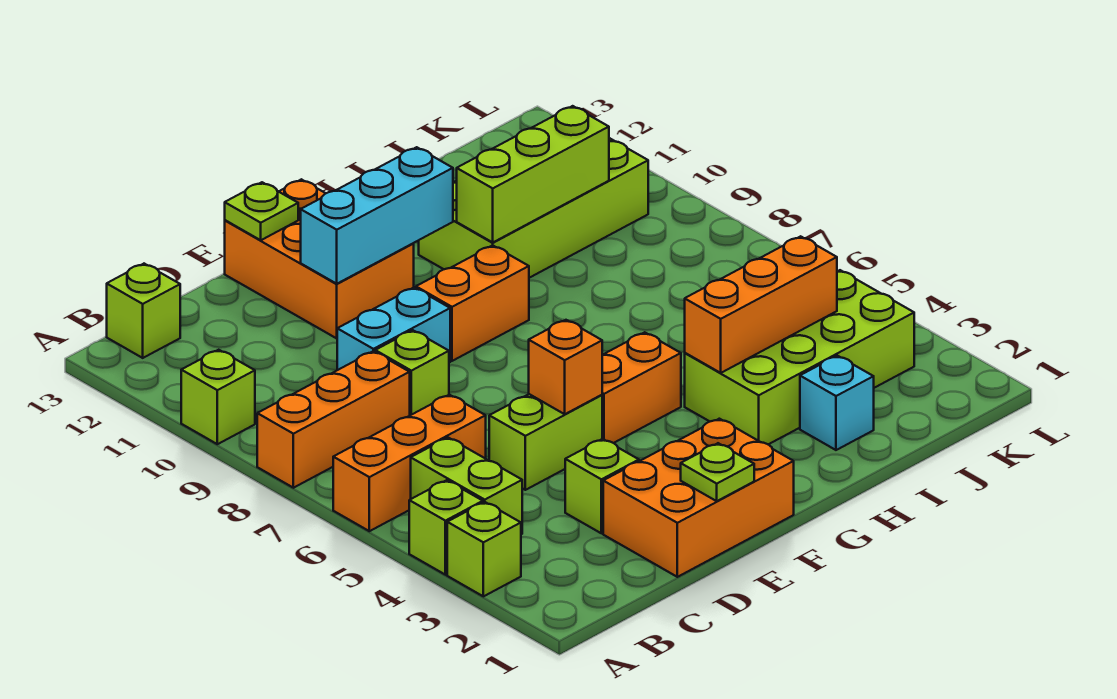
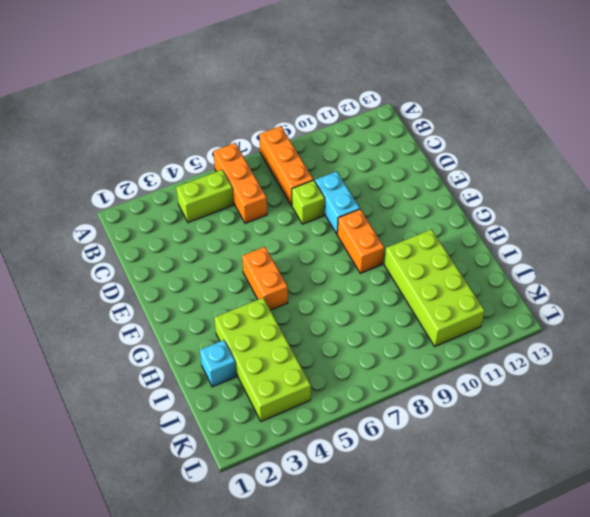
none -> lime 1x1 brick [447,502,521,596]
none -> lime 1x1 brick [409,480,483,575]
none -> lime 1x1 brick [181,350,255,444]

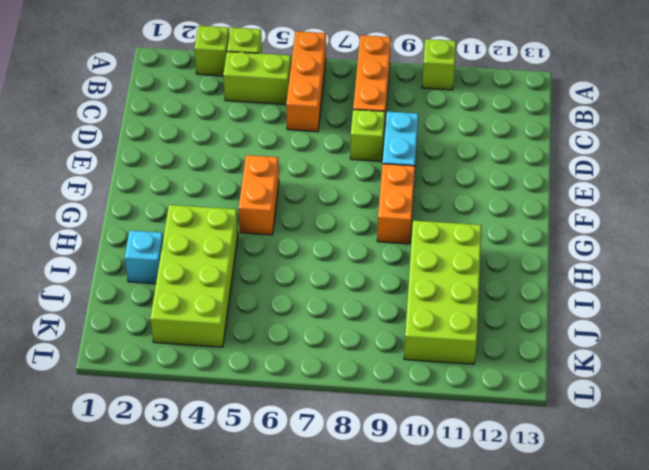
none -> lime 1x1 brick [107,264,180,358]
none -> orange 2x3 brick [603,419,794,577]
none -> lime 1x1 brick [565,439,639,533]

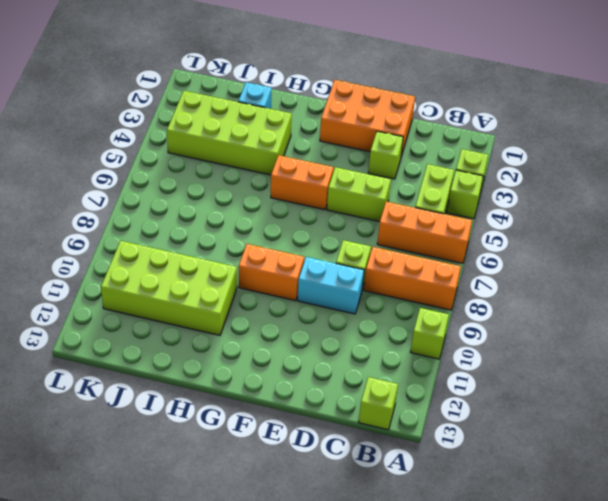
none -> orange 2x3 brick [225,179,414,338]
none -> lime 1x1 plate [681,443,754,501]
none -> orange 1x1 brick [529,320,602,414]

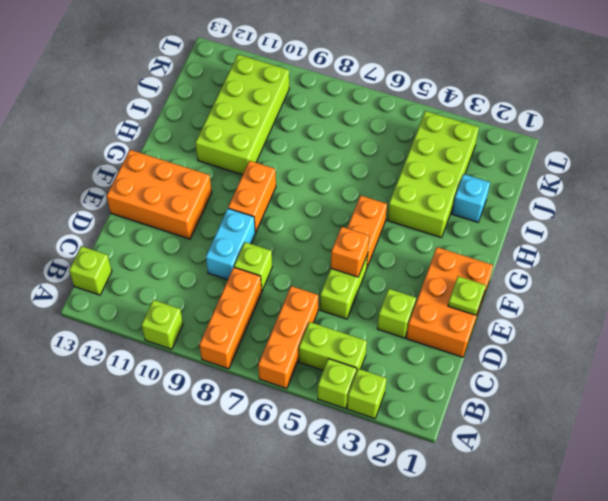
none -> cyan 1x3 brick [301,147,453,284]
none -> lime 1x1 plate [225,182,298,240]
none -> orange 1x3 brick [685,236,837,373]

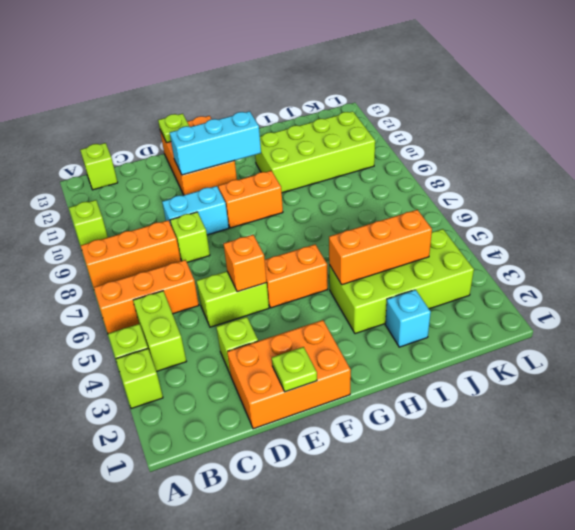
none -> lime 1x3 brick [457,106,609,242]

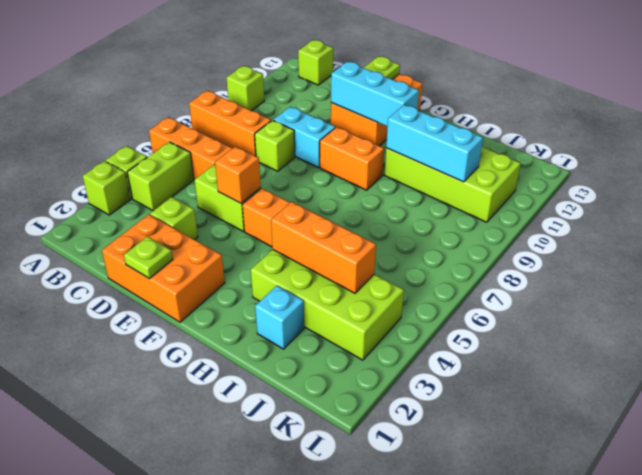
cyan 1x3 brick [386,105,483,182] -> lime 1x3 brick [457,106,609,242]

